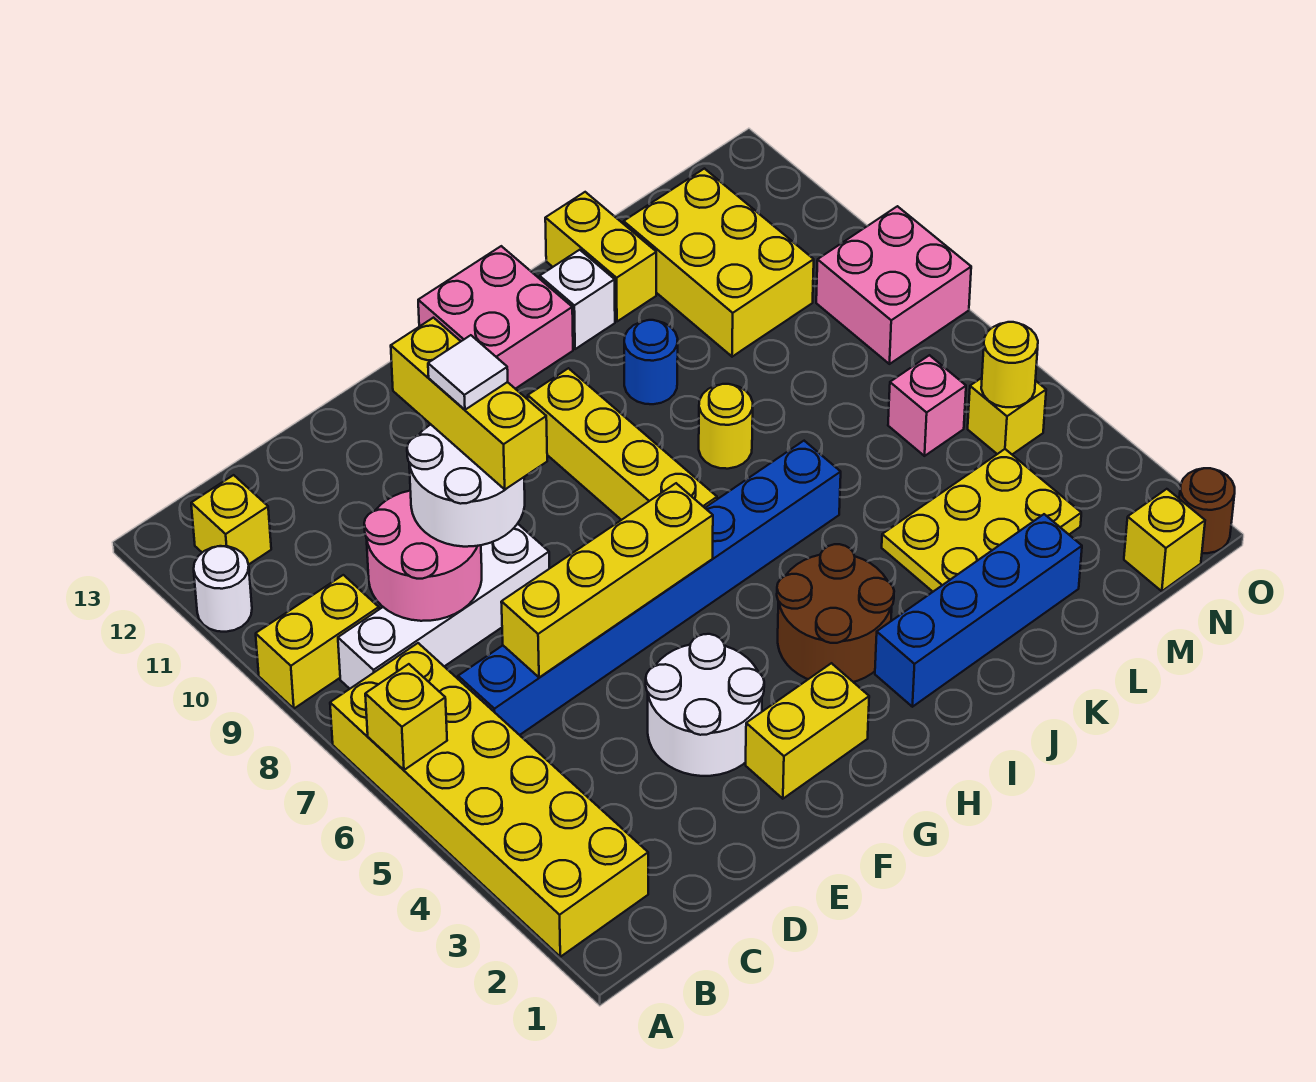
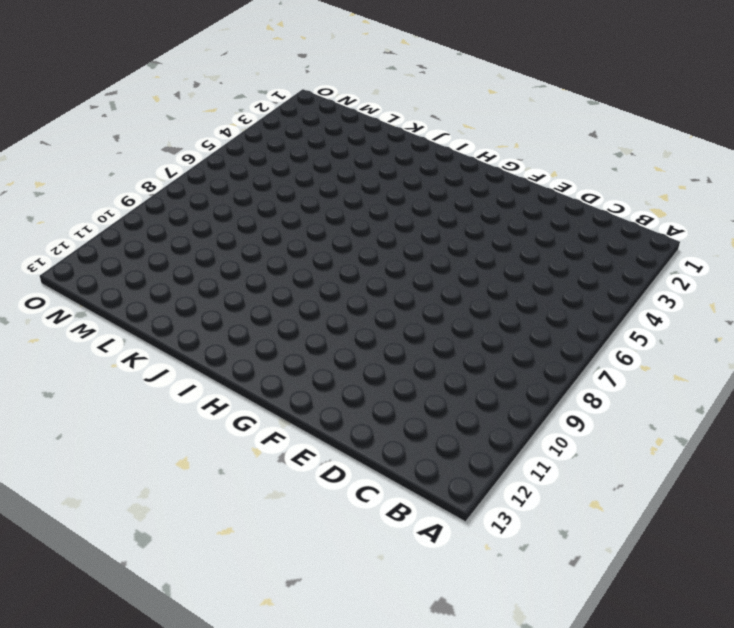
none -> yellow 2x6 brick [330,643,648,957]
none -> yellow 1x2 brick [256,575,379,709]
none -> white 1x1 round brick [194,546,252,632]
none -> white 1x4 brick [338,524,550,689]

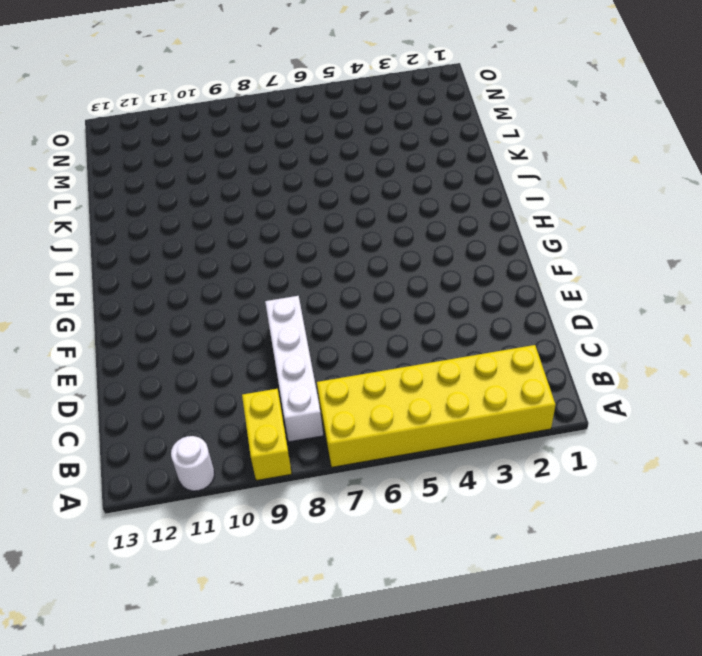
none -> yellow 1x1 brick [191,475,271,565]
none -> blue 1x8 brick [458,441,841,735]
none -> white 2x2 round brick [646,634,764,776]
none -> yellow 1x2 brick [746,663,869,799]

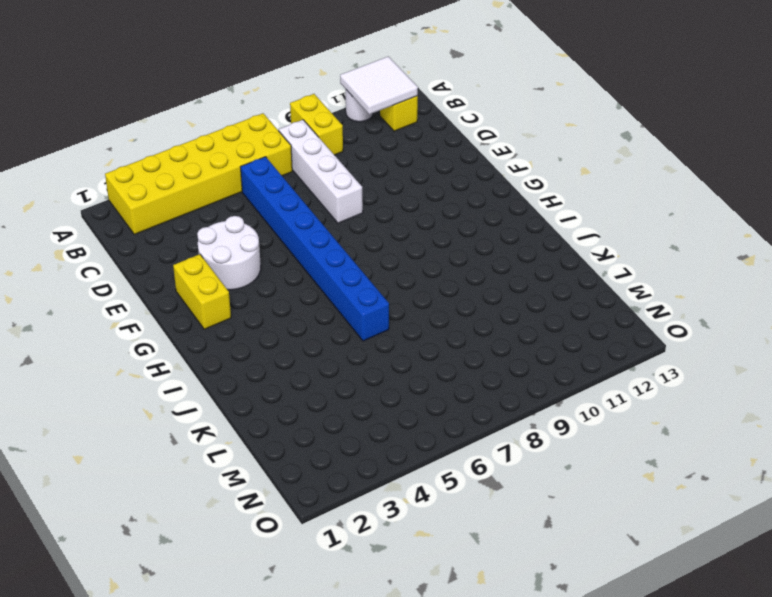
white 2x2 tile [340,56,418,115] -> none
none -> brown 2x2 round brick [777,544,894,682]
none -> yellow 1x4 brick [528,368,717,520]
none -> pink 2x2 brick [418,246,573,389]
none -> blue 1x4 brick [875,514,1082,707]

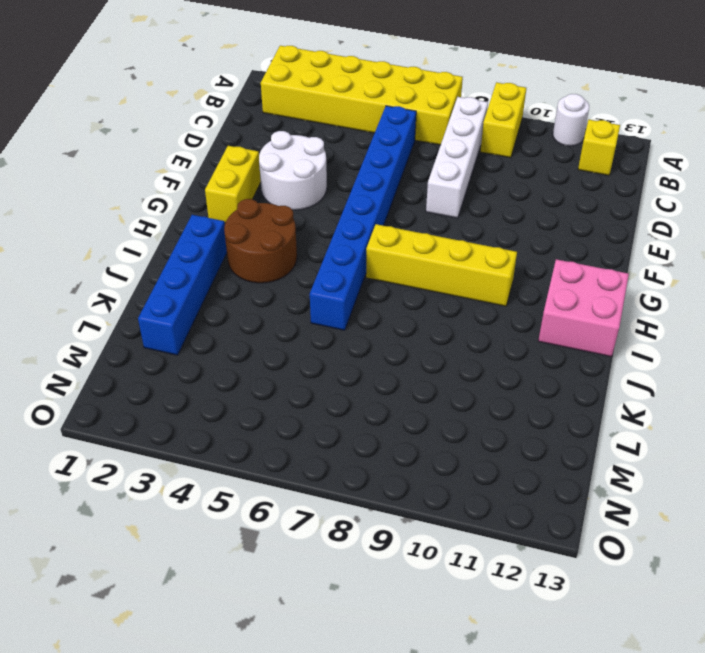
none -> yellow 1x1 round brick [699,384,753,469]
none -> blue 1x1 round brick [624,320,678,404]
none -> white 1x1 brick [540,250,615,349]
none -> yellow 2x3 plate [882,449,1081,592]

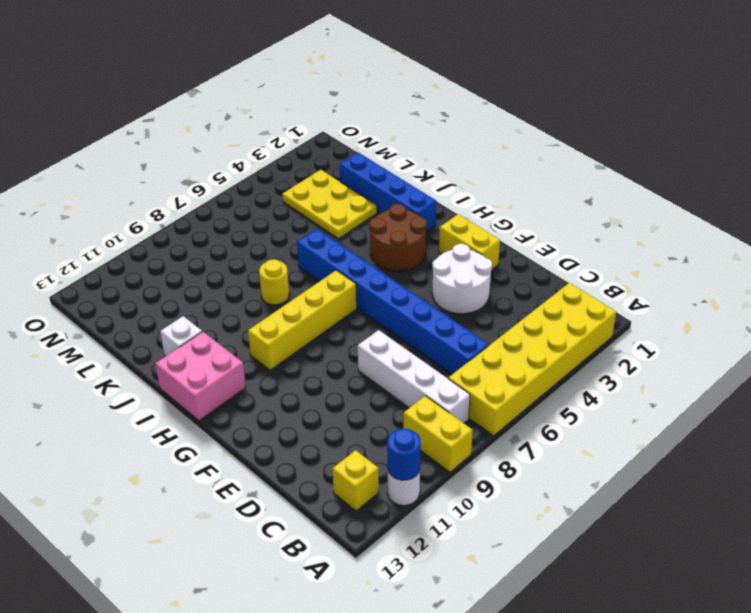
blue 1x1 round brick [388,429,421,480] -> blue 1x1 round brick moved to [624,320,678,404]
none -> yellow 1x2 brick [545,192,656,321]
none -> yellow 2x3 brick [624,169,814,357]
none -> pink 1x1 brick [888,355,966,456]
none -> yellow 1x1 brick [1124,489,1205,591]

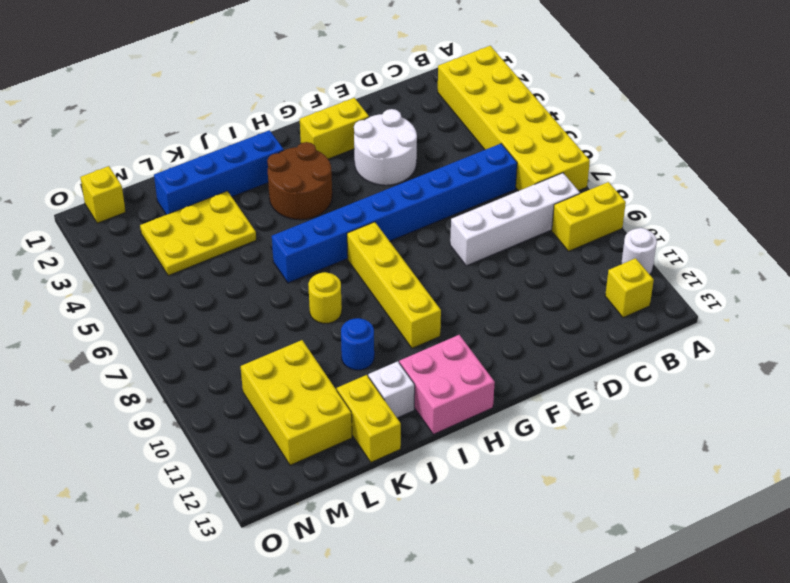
none -> pink 1x1 brick [888,355,966,456]
none -> yellow 1x1 brick [968,378,1046,454]
none -> pink 2x2 brick [816,206,971,364]
none -> brown 1x1 round brick [1179,468,1235,553]

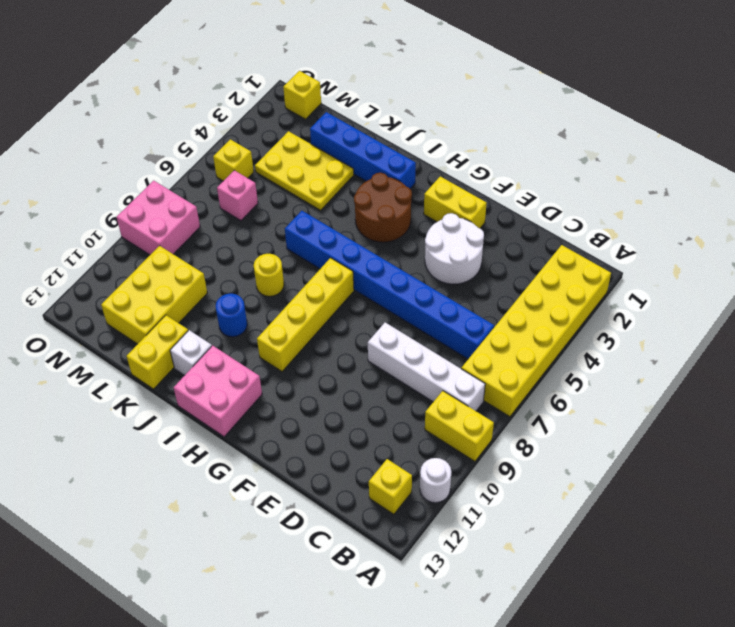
none -> brown 1x1 round brick [1179,468,1235,553]
none -> yellow 1x1 brick [365,664,447,770]
none -> pink 2x2 round brick [364,491,482,621]
none -> yellow 1x4 brick [501,483,713,677]

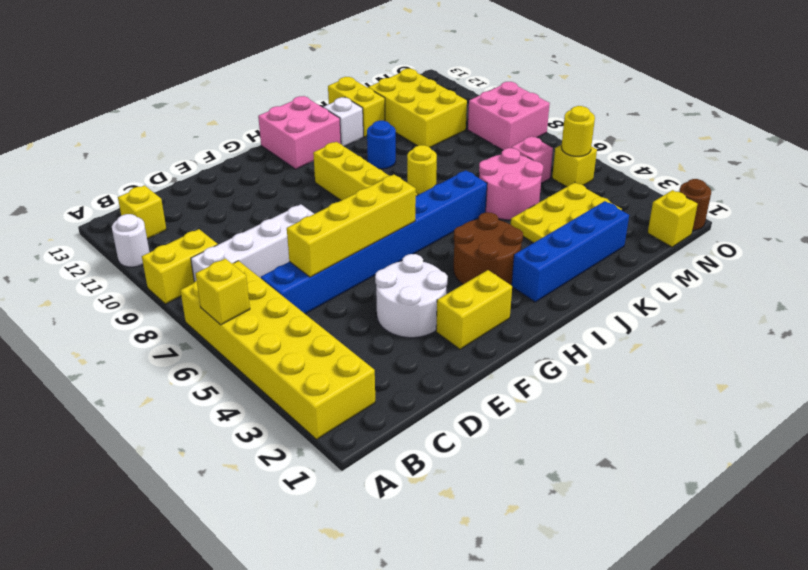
pink 2x2 round brick [479,148,543,220] -> pink 2x2 round brick moved to [364,491,482,621]
none -> white 2x2 round brick [407,425,525,547]
none -> yellow 1x3 brick [391,318,547,489]
none -> white 1x1 tile [428,335,508,410]

